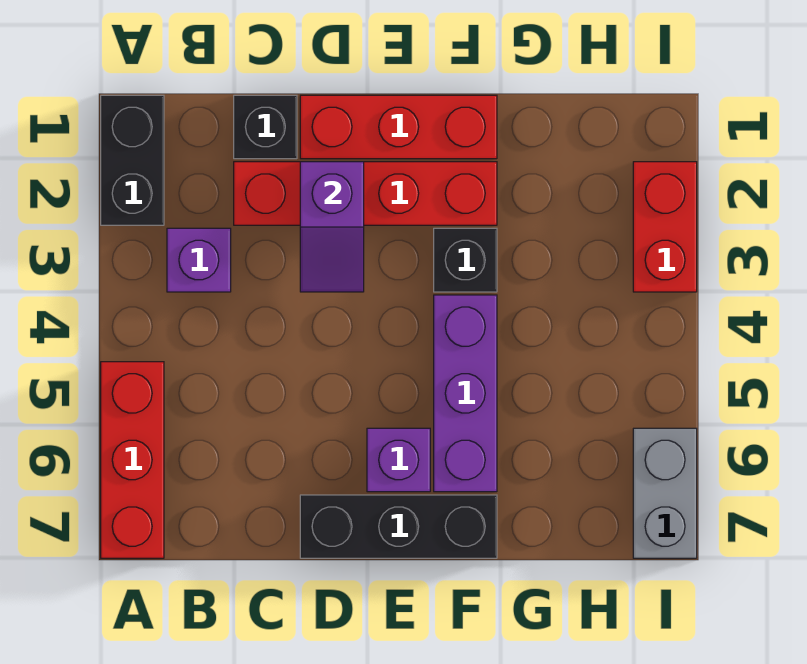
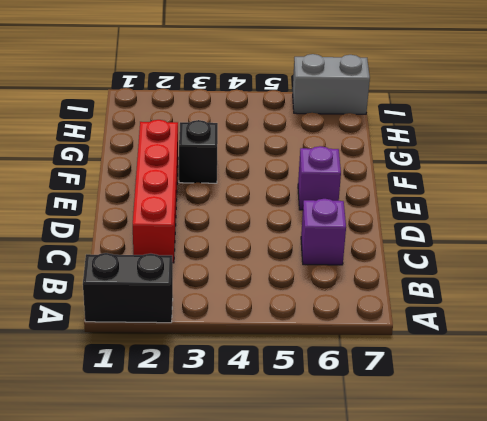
purple 1x1 brick [301,199,346,265] -> purple 1x1 brick moved to [167,228,231,292]
none -> red 1x3 brick [101,362,164,558]
none -> black 1x1 brick [234,95,297,159]
none -> red 1x3 brick [300,95,497,159]

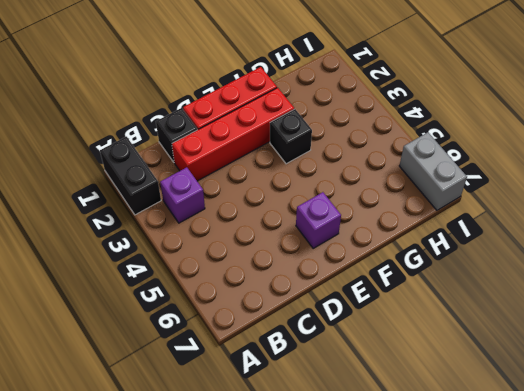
none -> red 1x3 brick [101,362,164,558]
none -> black 1x3 brick [300,495,497,558]
none -> purple 1x3 brick [434,295,497,492]

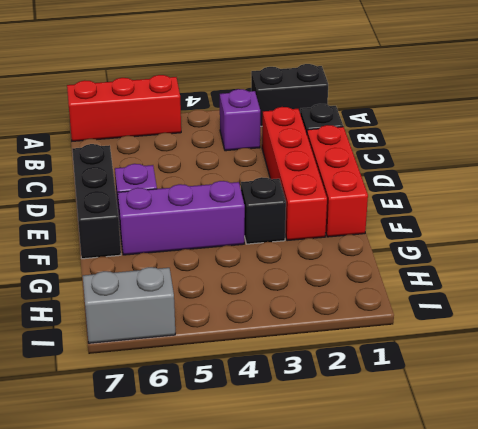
none -> red 1x2 brick [633,162,697,292]
none -> purple 1x2 slope [300,162,364,292]

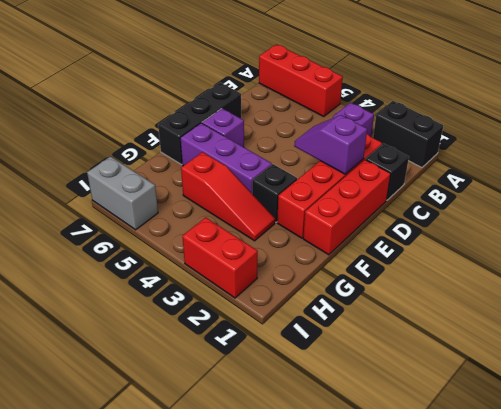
red 1x3 slope [181,152,275,241] -> none

